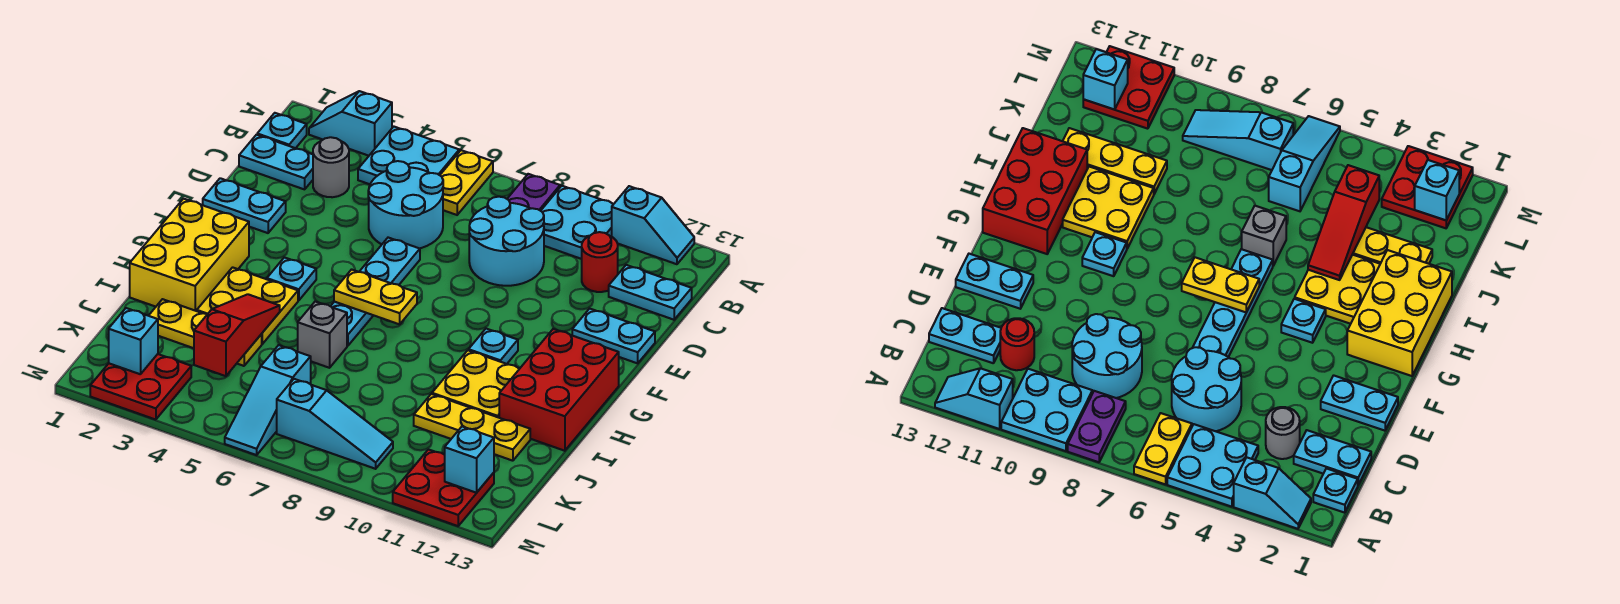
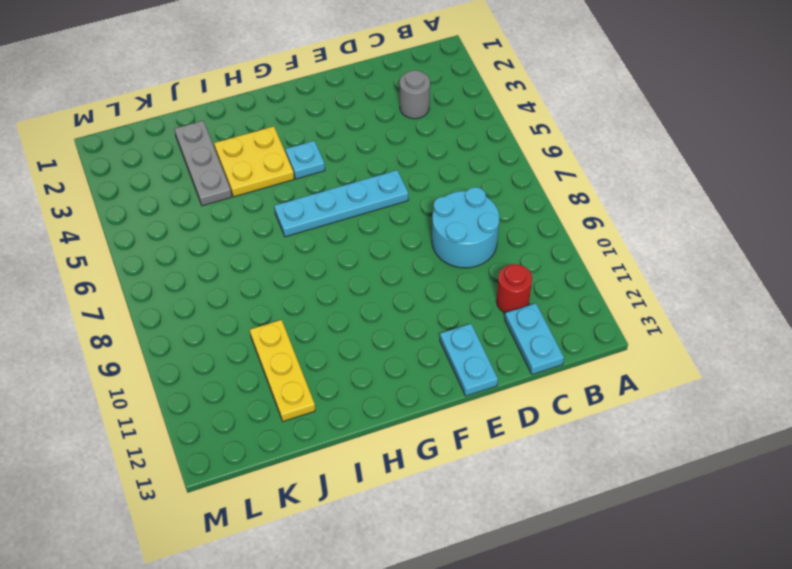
grey 1x3 plate [174,121,232,206] -> yellow 1x3 plate [149,299,262,366]
none -> cyan 1x2 slope [309,91,392,156]
none -> cyan 2x2 plate [358,127,459,184]
none -> yellow 1x2 plate [440,150,493,215]
none -> purple 1x2 plate [507,174,560,211]

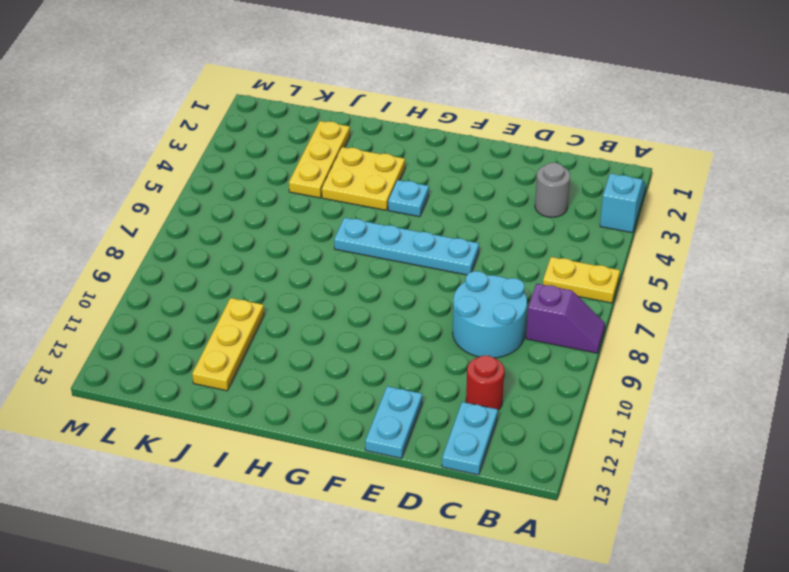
purple 1x2 slope [526,284,605,353] -> purple 1x2 plate [507,174,560,211]
none -> cyan 2x2 plate [358,127,459,184]
none -> cyan 2x2 plate [541,186,613,259]
none -> cyan 1x2 slope [612,186,694,264]
none -> cyan 1x1 plate [257,113,307,148]

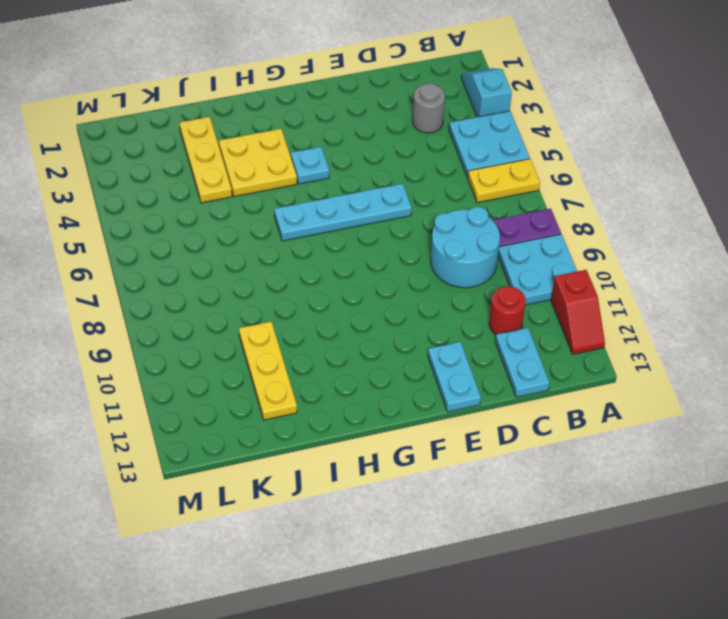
red 1x2 slope [551,270,605,354] -> cyan 1x2 slope [612,186,694,264]
none -> cyan 1x1 plate [257,113,307,148]
none -> cyan 1x2 plate [239,135,313,189]
none -> cyan 2x2 round brick [368,161,443,248]
none -> cyan 1x2 plate [203,178,286,233]

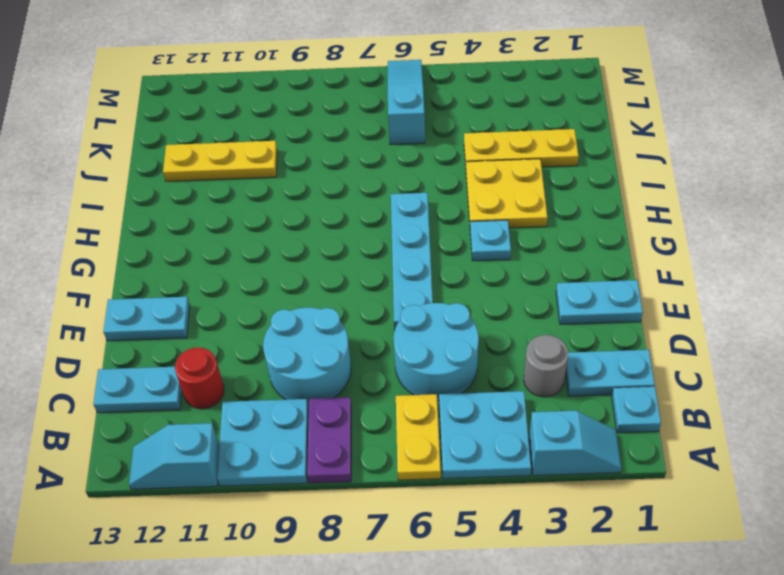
none -> yellow 2x3 brick [130,199,249,311]
none -> cyan 1x1 plate [469,329,518,364]
none -> red 2x3 brick [499,329,619,451]
none -> yellow 2x2 plate [432,350,520,418]

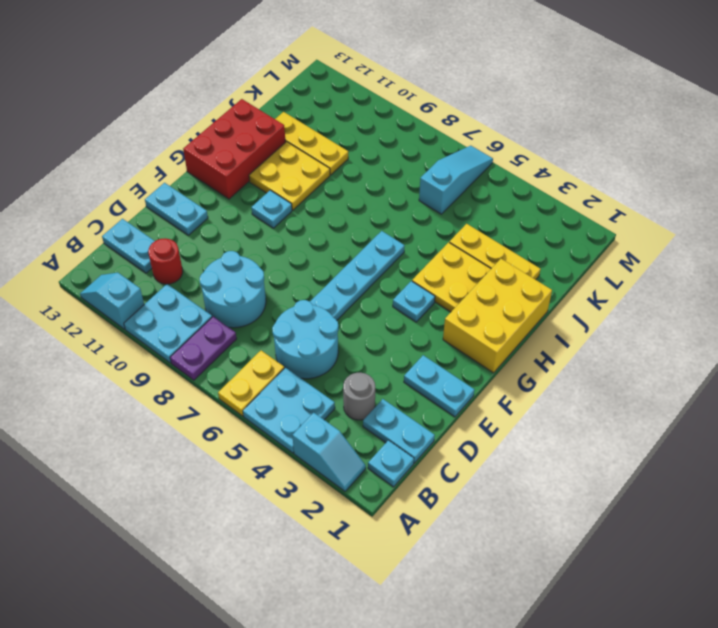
none -> grey 1x1 brick [298,302,347,368]
none -> red 2x2 plate [90,354,191,420]
none -> cyan 1x3 slope [277,379,393,469]
none -> red 2x2 plate [393,450,494,526]

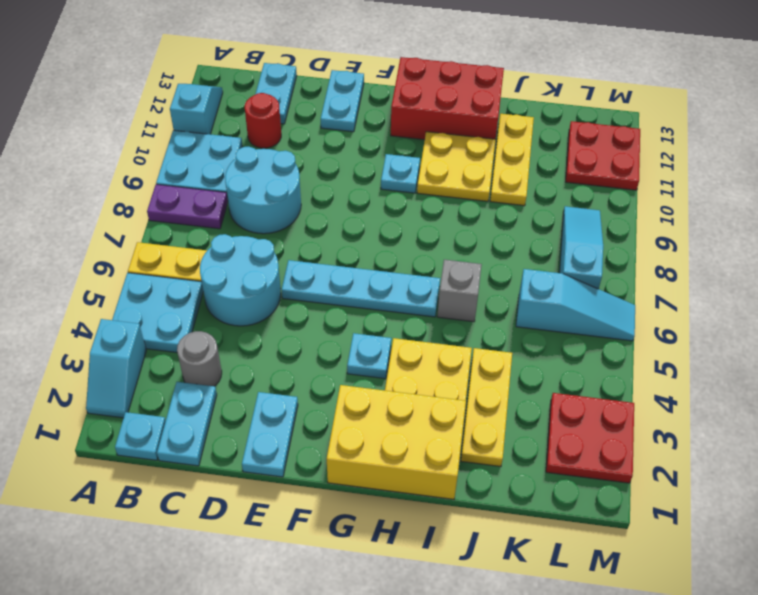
none -> yellow 1x2 plate [334,269,417,324]
none -> red 1x3 slope [194,294,280,376]
none -> cyan 1x1 brick [109,308,158,374]
none -> cyan 1x1 brick [445,426,494,493]

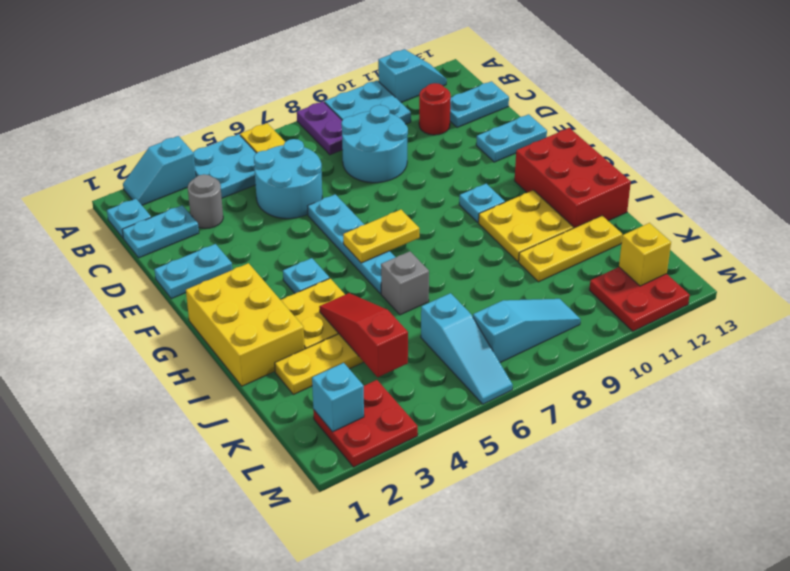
yellow 1x1 brick [619,223,671,286] -> cyan 1x1 brick [445,426,494,493]

